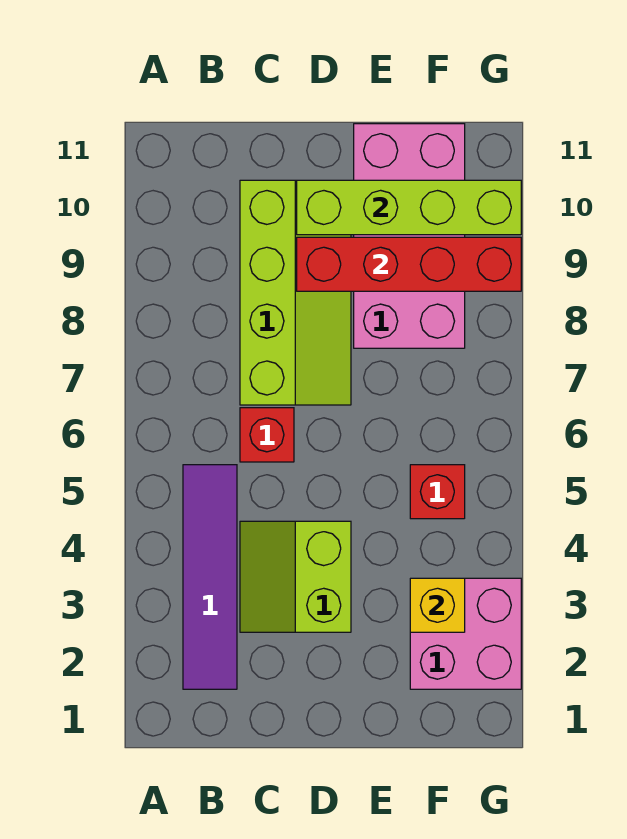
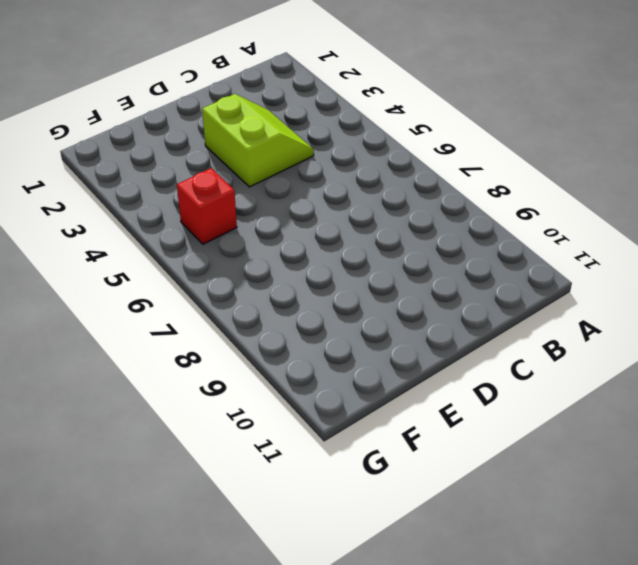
none -> purple 1x4 tile [183,465,237,689]
none -> red 1x1 brick [240,408,294,462]

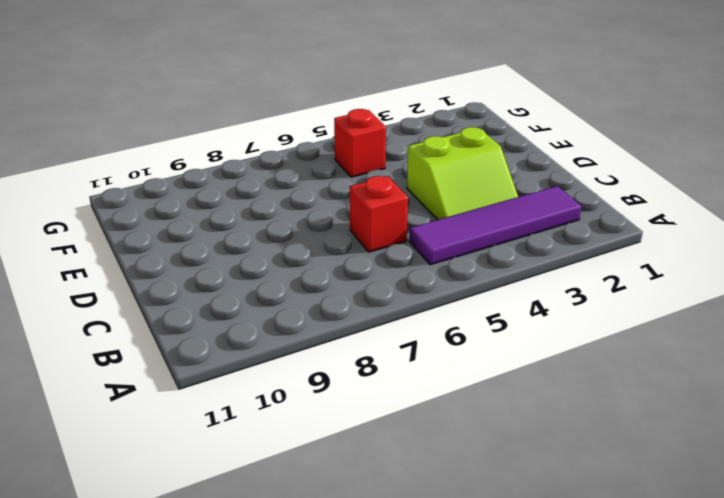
none -> lime 2x4 slope [240,180,351,405]
none -> pink 2x4 brick [354,124,465,348]

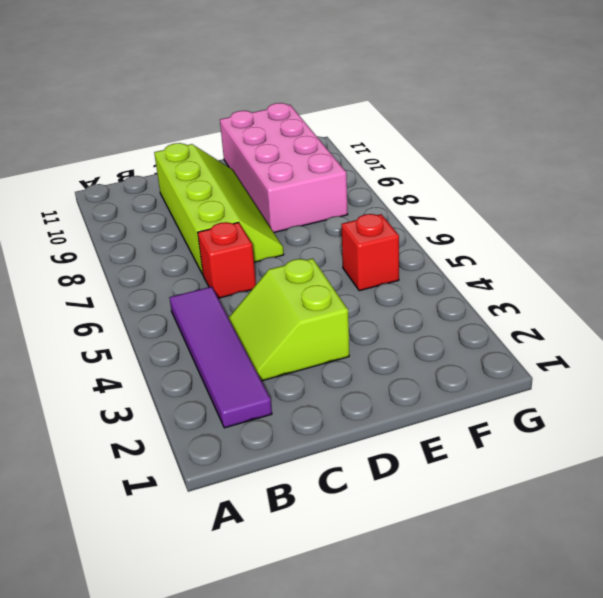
none -> pink 2x2 brick [410,578,521,689]
none -> red 1x4 brick [297,237,521,291]

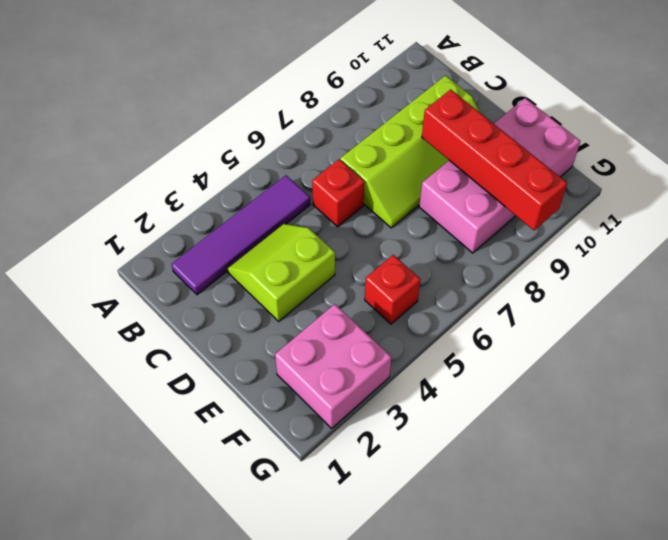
none -> lime 1x4 brick [297,180,521,235]
none -> yellow 1x1 brick [410,578,465,632]

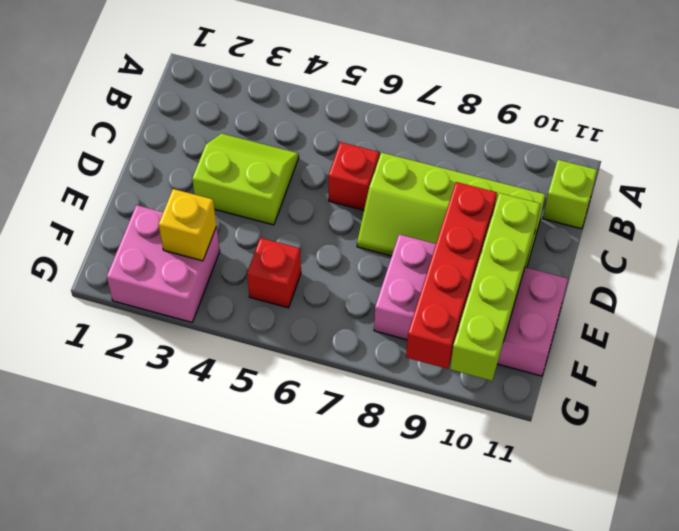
lime 1x1 brick [543,160,597,229] -> none
none -> purple 1x4 tile [183,465,237,689]

